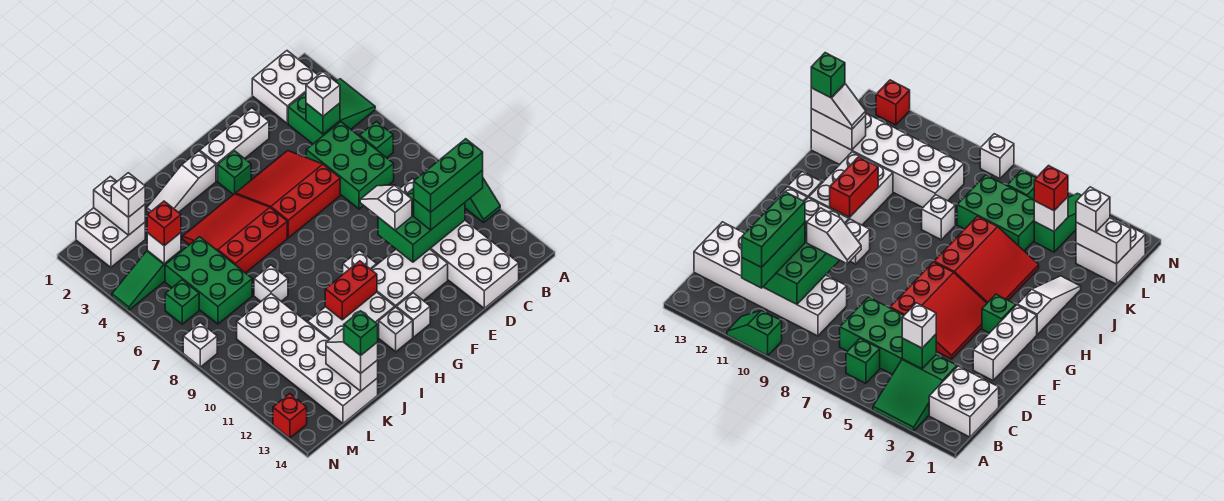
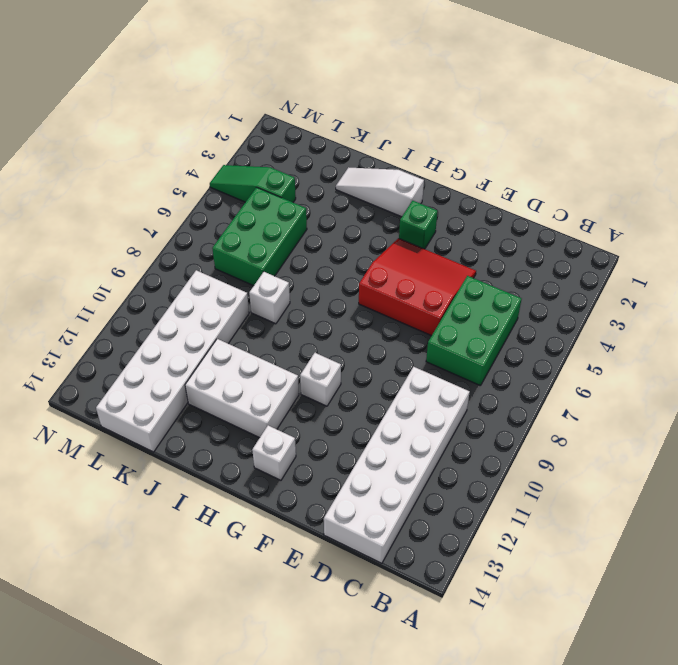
none -> green 2x3 slope [288,79,375,144]
none -> green 1x2 slope [465,178,500,223]
none -> white 2x2 brick [252,51,318,123]
none -> green 1x1 brick [360,121,393,158]

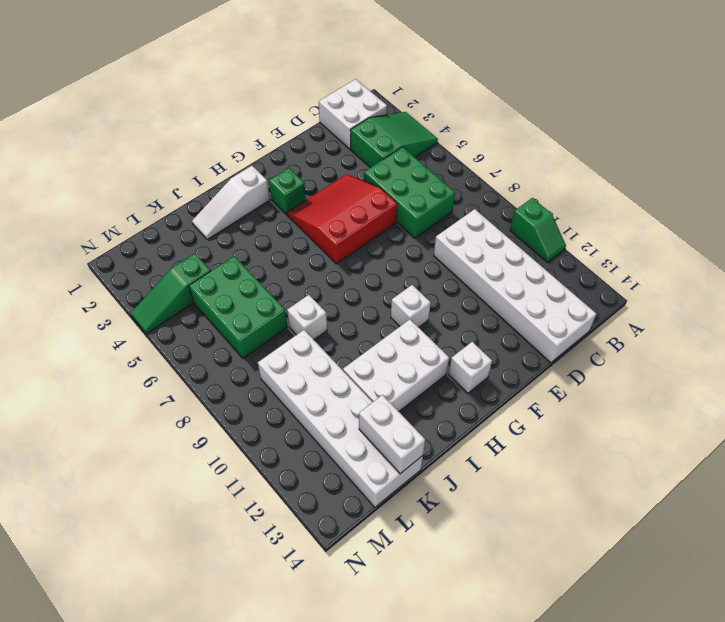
none -> green 1x1 brick [360,121,393,158]
none -> white 1x3 brick [200,108,269,181]
none -> white 2x3 brick [371,249,448,307]
none -> red 3x3 slope [183,194,287,273]

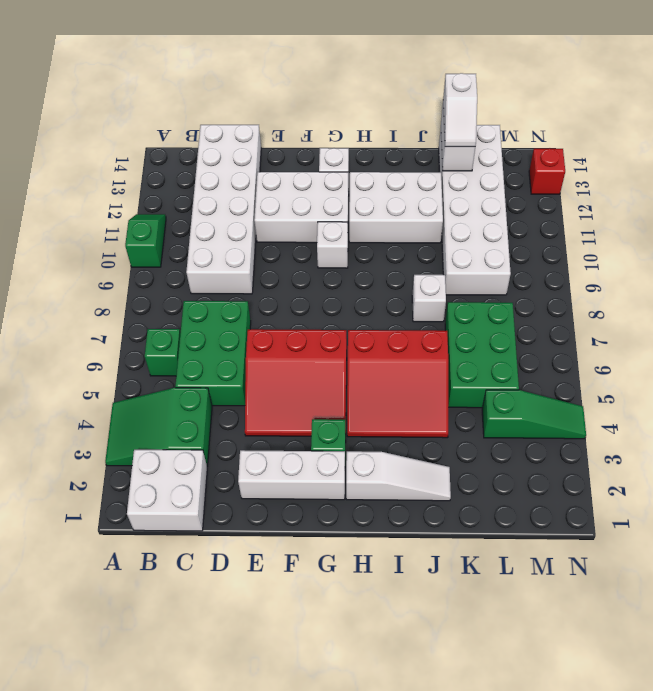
none -> white 1x1 brick [379,307,413,352]
none -> white 2x2 brick [76,208,145,267]
none -> green 1x1 brick [165,280,199,324]
none -> white 1x1 brick [183,323,217,367]

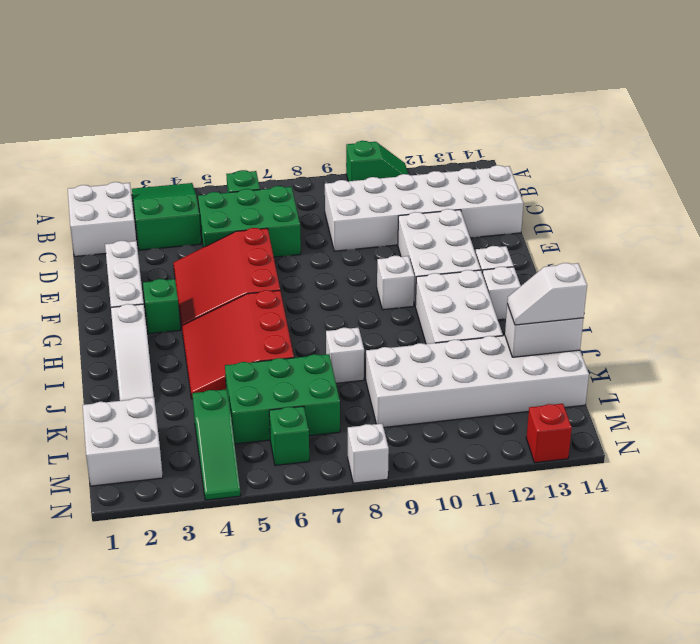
none -> green 1x1 brick [306,103,340,134]
none -> green 2x3 brick [378,188,465,262]
none -> red 1x2 brick [325,261,377,320]
none -> white 1x2 brick [94,176,145,235]

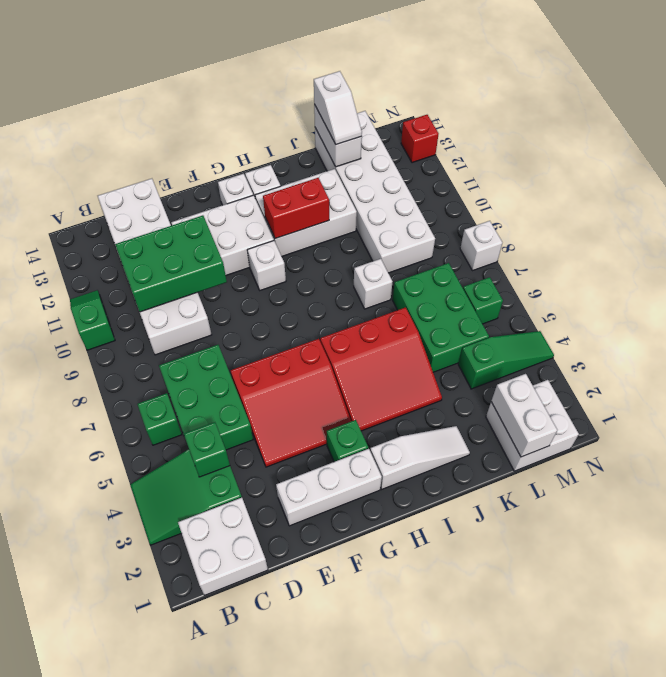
none -> white 1x1 brick [147,233,181,264]
none -> green 1x3 brick [414,170,483,230]
none -> white 1x1 brick [306,72,340,116]
none -> white 1x2 slope [360,185,412,230]

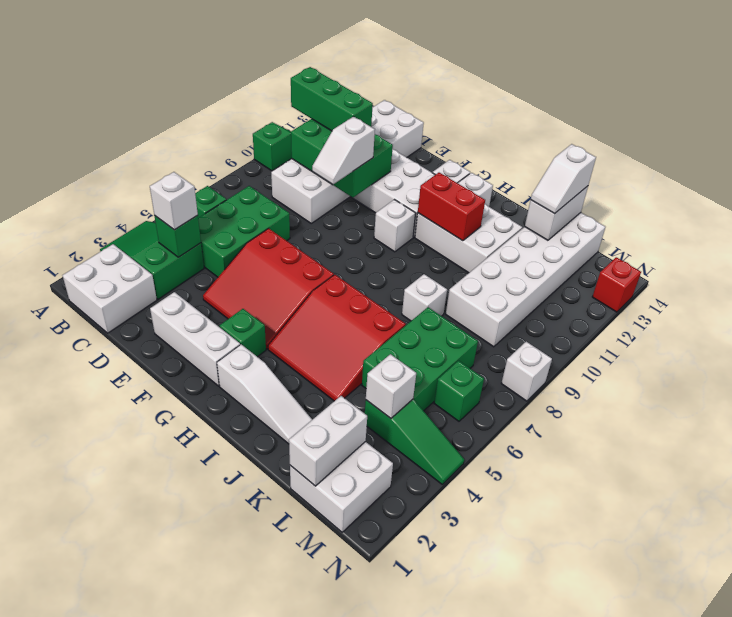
none -> white 1x1 brick [111,173,145,217]
none -> red 1x1 brick [147,201,181,246]
none -> green 1x3 brick [414,139,483,212]
none -> green 1x1 brick [344,311,378,355]

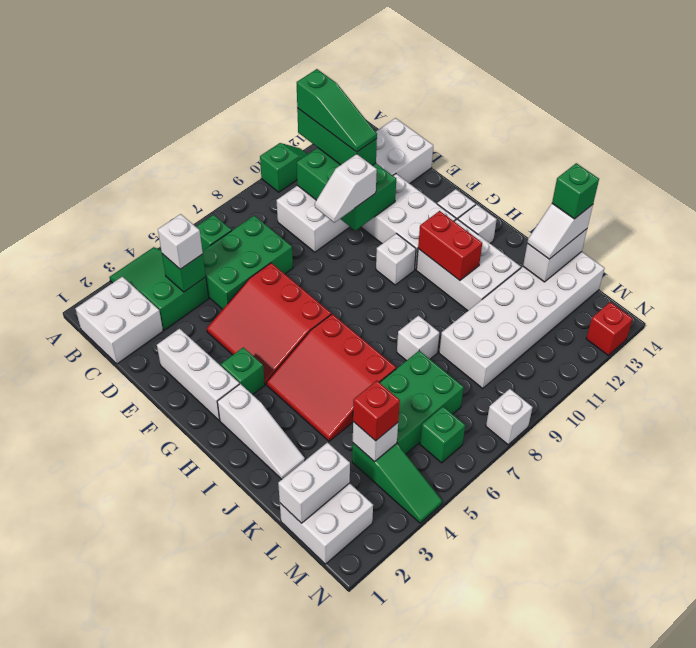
green 1x3 slope [297,69,377,152] -> green 1x3 brick [414,139,483,212]
none -> white 1x1 brick [111,173,145,217]

